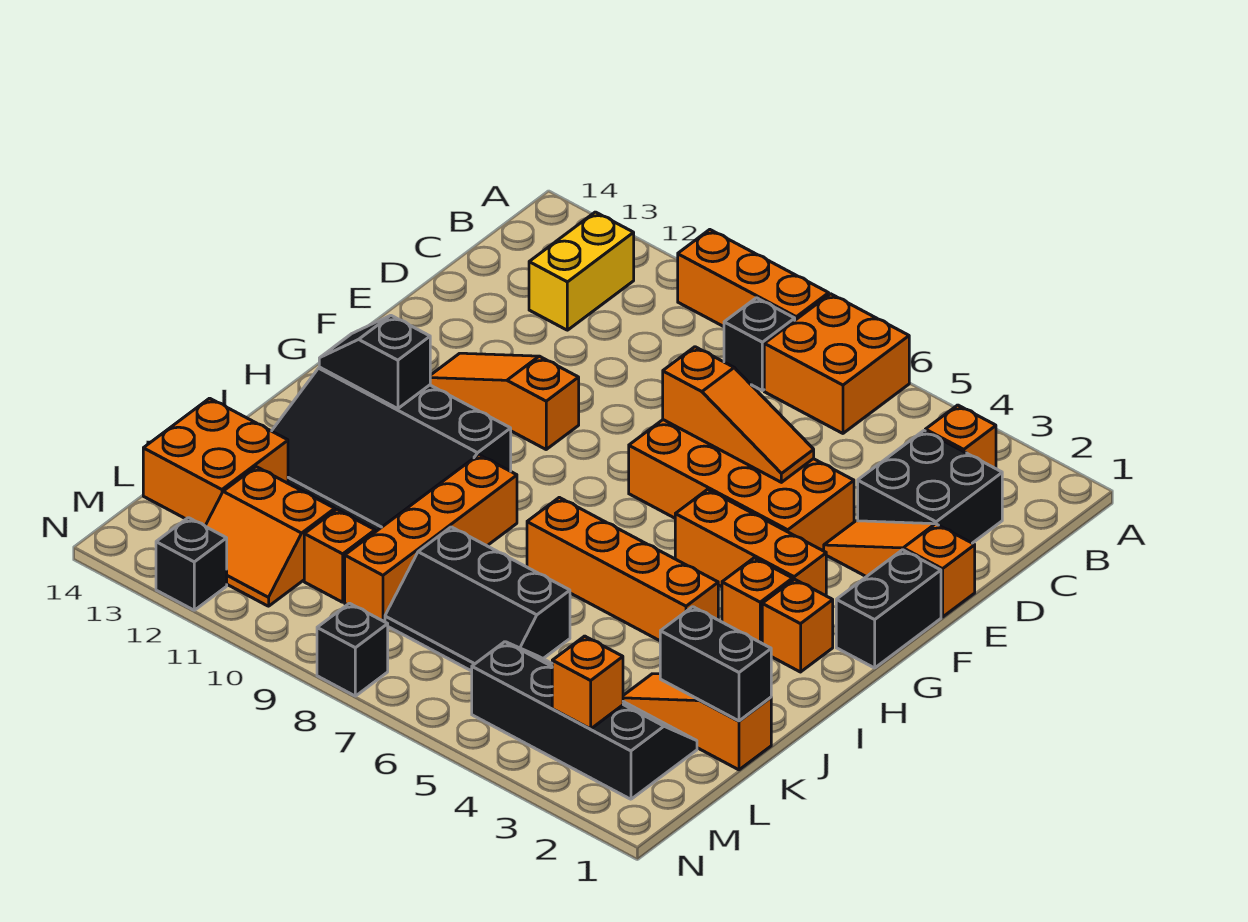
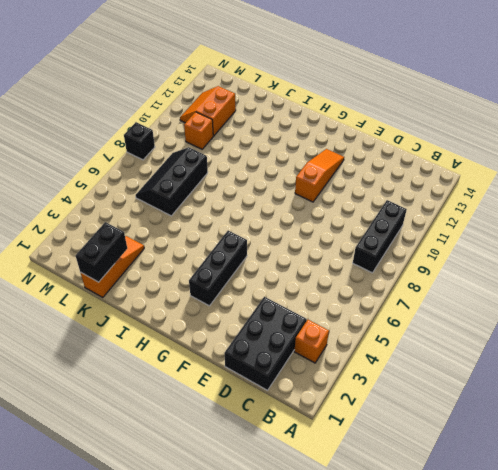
black 1x3 brick [353,200,407,273] -> black 1x1 brick [724,298,795,391]
black 2x3 brick [224,297,307,390] -> black 2x2 brick [858,431,1002,543]
black 1x3 brick [189,231,247,306] -> orange 1x3 brick [675,489,826,596]
none -> orange 2x2 brick [764,294,909,433]
none -> orange 1x3 brick [678,230,829,327]
none -> yellow 1x2 brick [529,212,634,330]

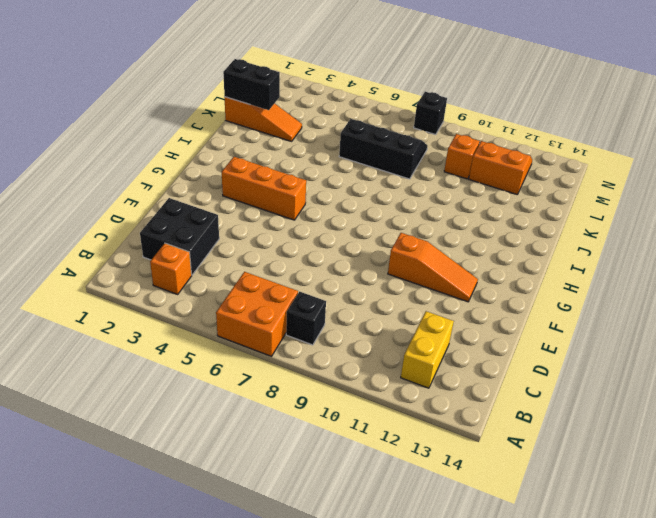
none -> orange 1x3 brick [678,230,829,327]
none -> orange 1x3 slope [824,521,975,617]
none -> orange 2x4 brick [629,420,854,551]

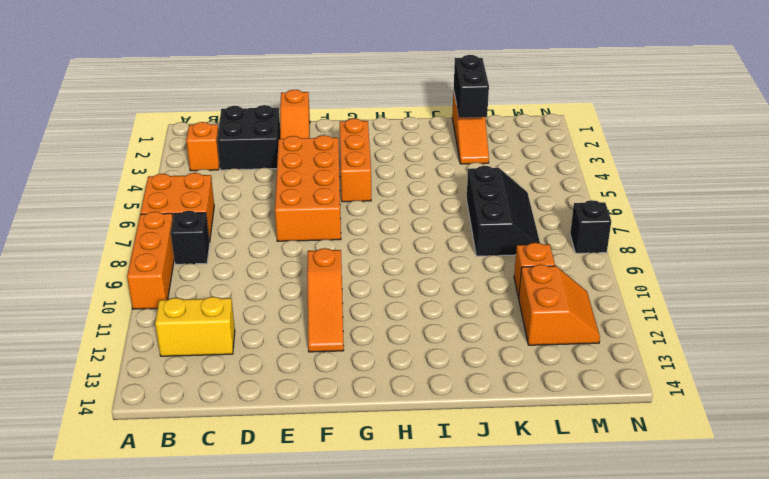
none -> black 1x2 brick [836,550,941,668]
none -> orange 1x1 brick [762,579,833,672]
none -> orange 1x1 brick [722,558,793,643]

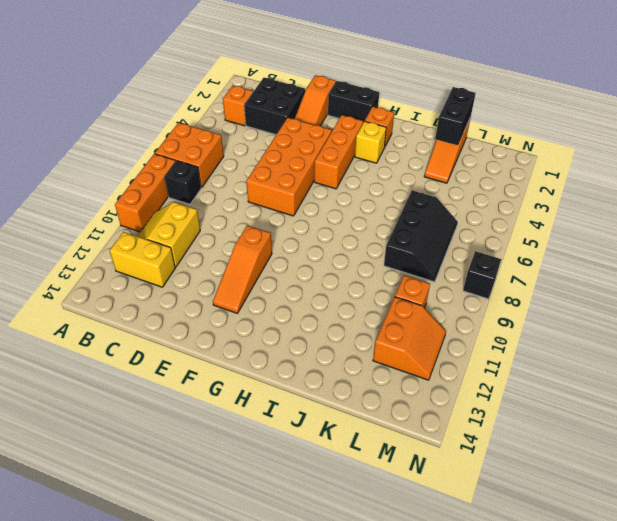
yellow 2x2 slope [138,202,200,267] -> none
yellow 1x1 brick [355,121,386,163] -> orange 1x1 brick [722,558,793,643]
none -> black 3x4 slope [272,367,511,532]
none -> orange 1x4 brick [527,497,718,641]
none -> orange 1x4 brick [345,455,517,622]

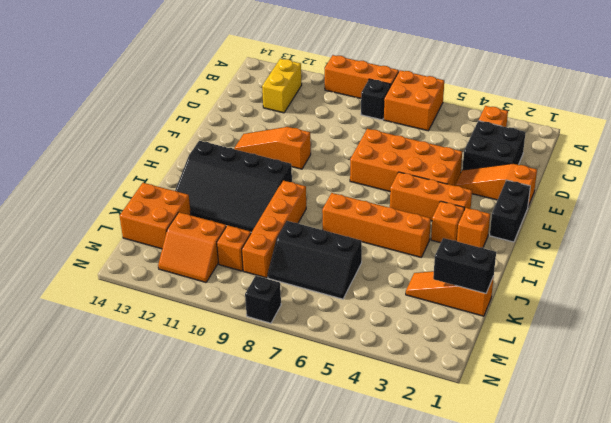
none -> black 2x4 slope [472,642,697,799]
none -> black 1x1 brick [156,518,227,610]
none -> orange 1x3 slope [663,347,814,482]

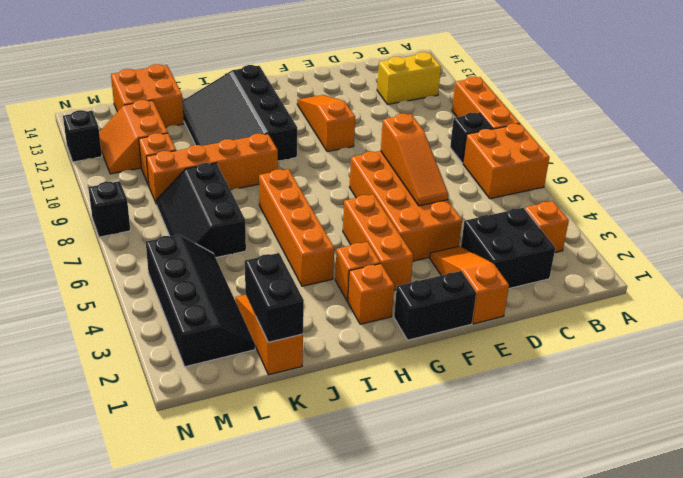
none -> black 1x2 slope [319,315,430,409]
none -> orange 1x1 brick [552,636,623,729]

